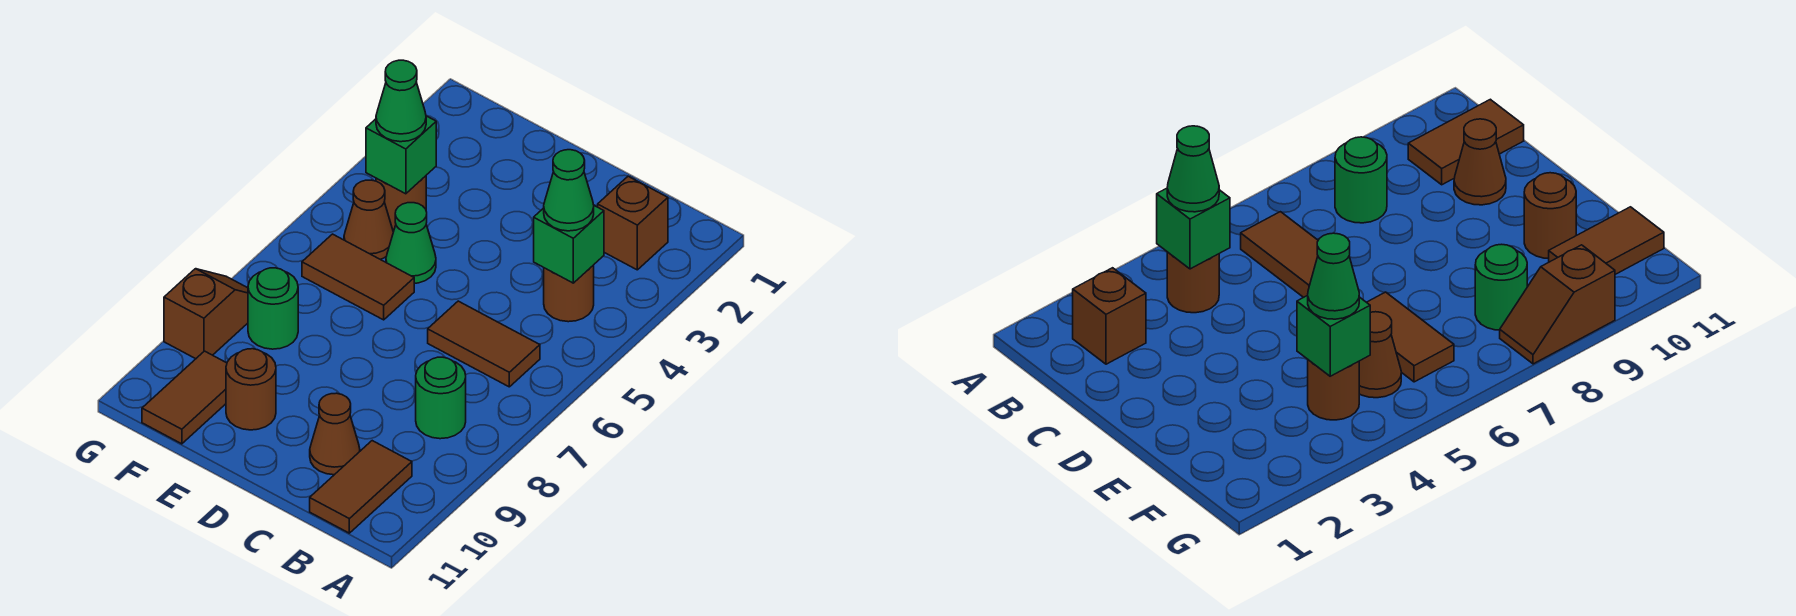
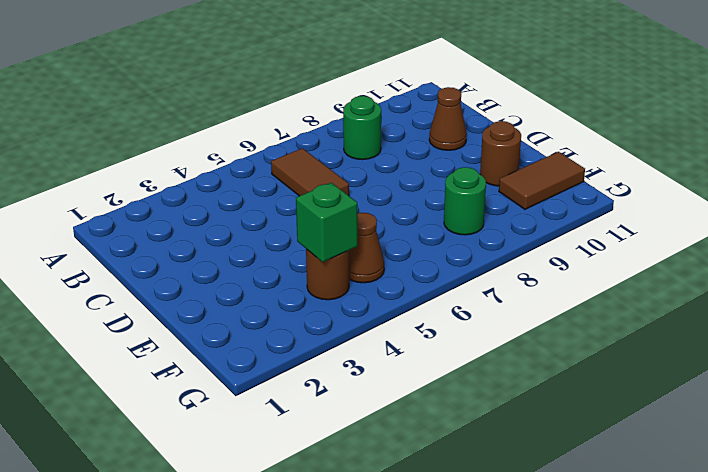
none -> brown 1x1 brick [598,176,668,270]
none -> brown 1x1 round brick [544,265,594,322]
none -> brown 1x2 tile [310,441,412,533]

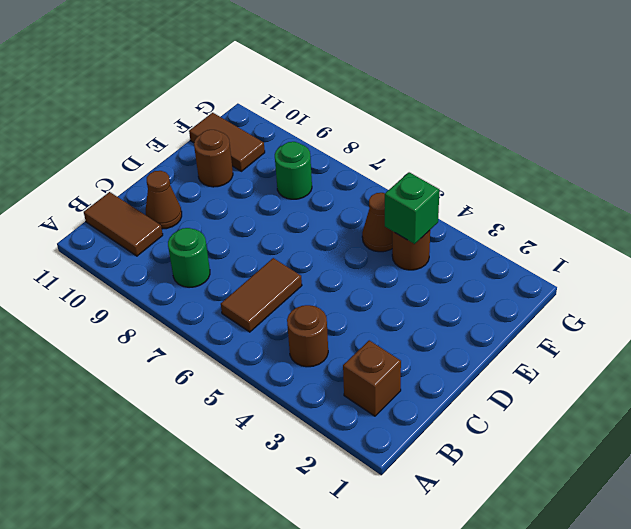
none -> green 1x1 cone [386,203,436,283]
none -> brown 1x2 tile [302,234,414,320]
none -> brown 1x2 slope [164,269,248,359]

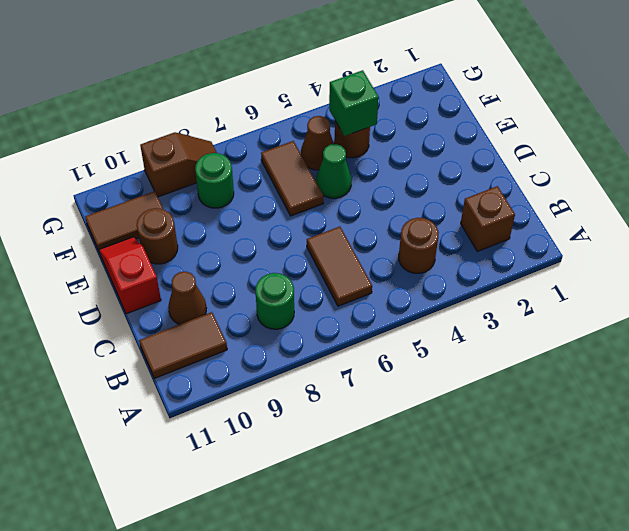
red 1x2 slope [99,237,161,314] -> none
none -> green 1x1 brick [534,206,604,283]
none -> green 1x1 cone [544,150,594,231]
none -> green 1x1 cone [376,60,426,142]

